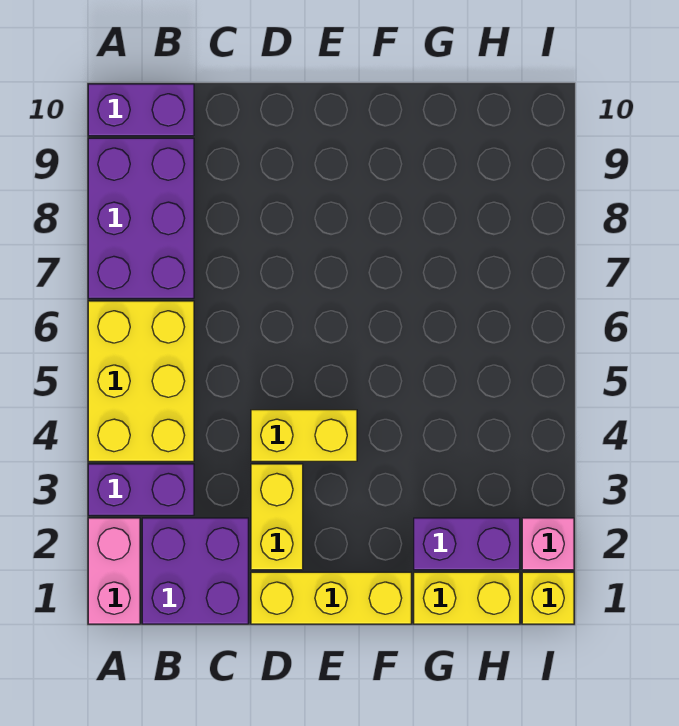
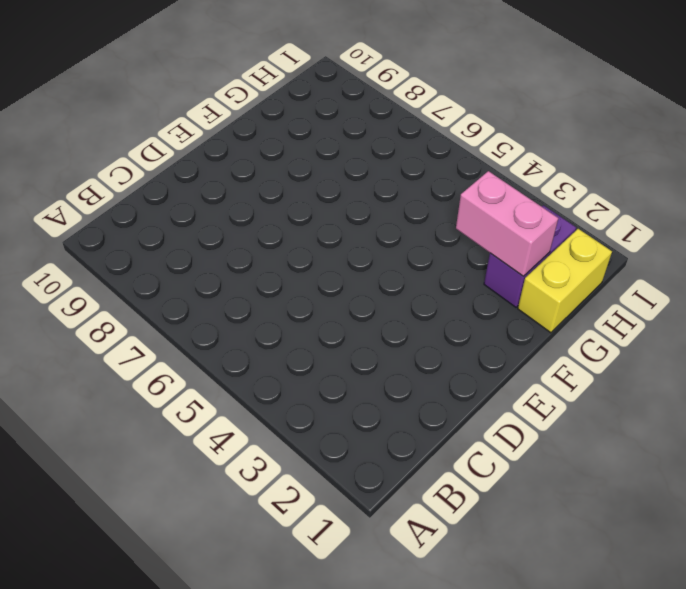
pink 1x2 brick [456,171,558,276] -> pink 1x2 brick moved to [88,518,140,624]
none -> purple 1x2 brick [88,464,194,515]
none -> yellow 2x3 brick [88,301,194,461]
none -> purple 2x3 brick [88,138,194,298]

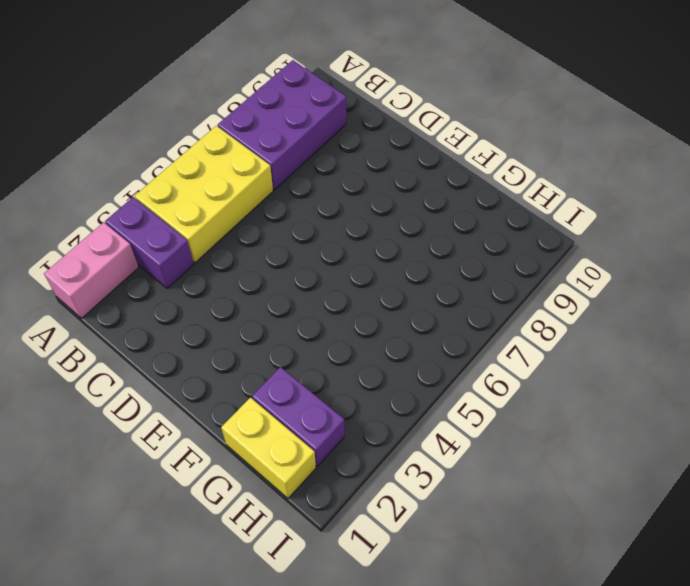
none -> purple 1x2 brick [88,84,194,136]
none -> purple 2x2 brick [142,518,248,624]
none -> yellow 1x3 brick [251,572,411,624]

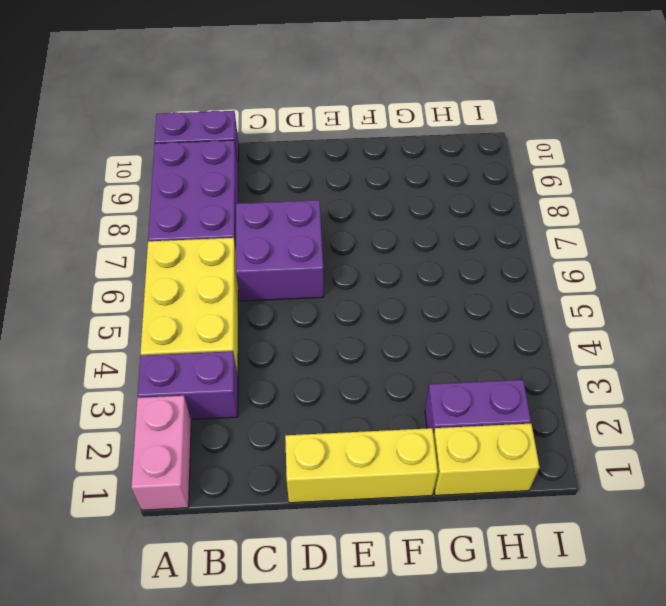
purple 2x2 brick [236,200,324,301] -> purple 2x2 brick moved to [142,518,248,624]
none -> yellow 1x2 brick [251,464,303,570]
none -> yellow 1x2 brick [251,410,357,461]
none -> yellow 1x1 brick [522,572,574,624]

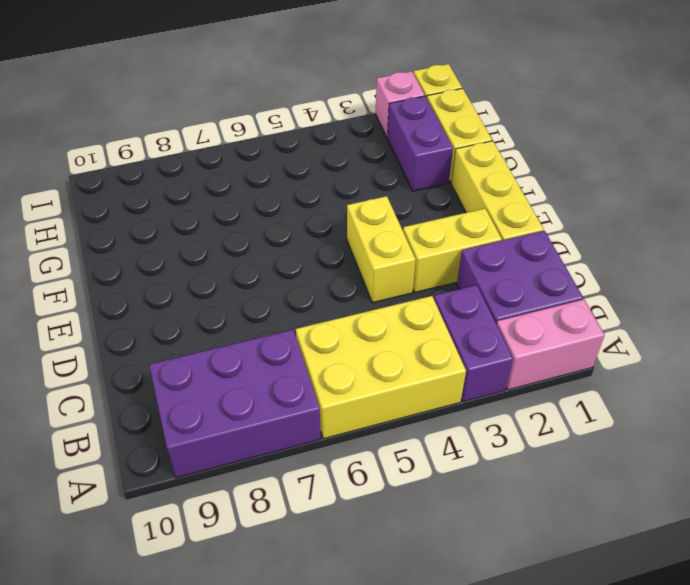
none -> purple 1x2 brick [88,84,194,136]

